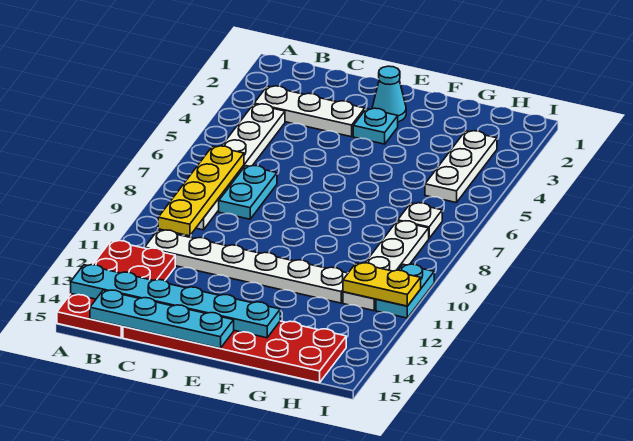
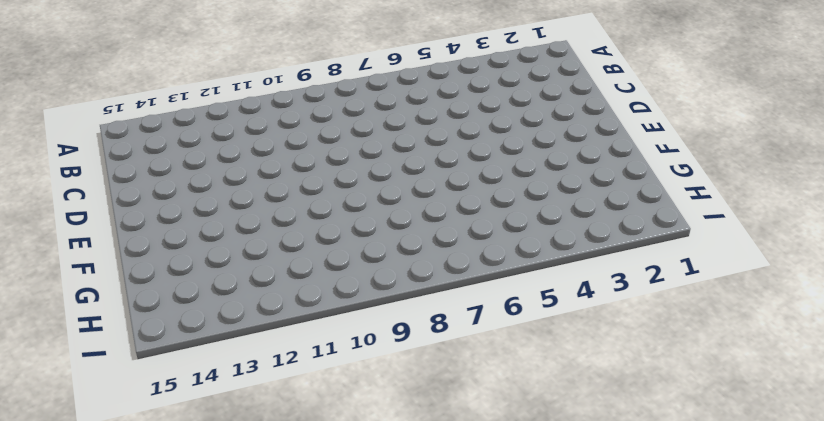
none -> red 2x4 plate [57,241,175,338]
none -> white 1x3 plate [254,86,365,137]
none -> white 1x6 plate [196,104,285,230]

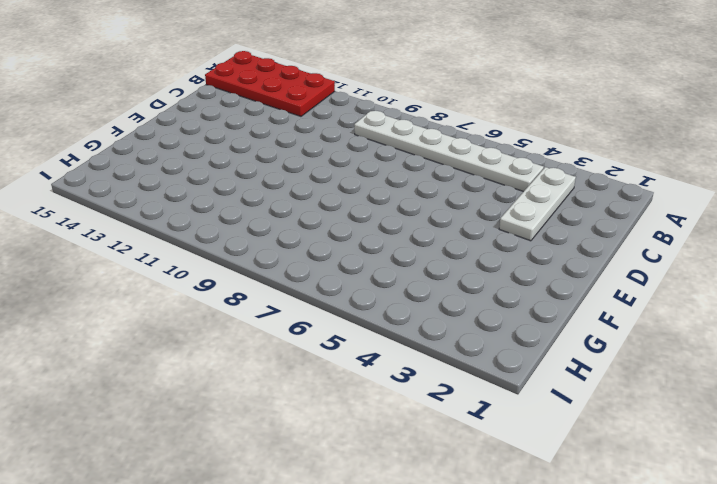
none -> white 1x6 plate [145,230,348,303]
none -> cyan 1x2 plate [219,166,277,219]
none -> red 2x6 plate [123,321,346,383]

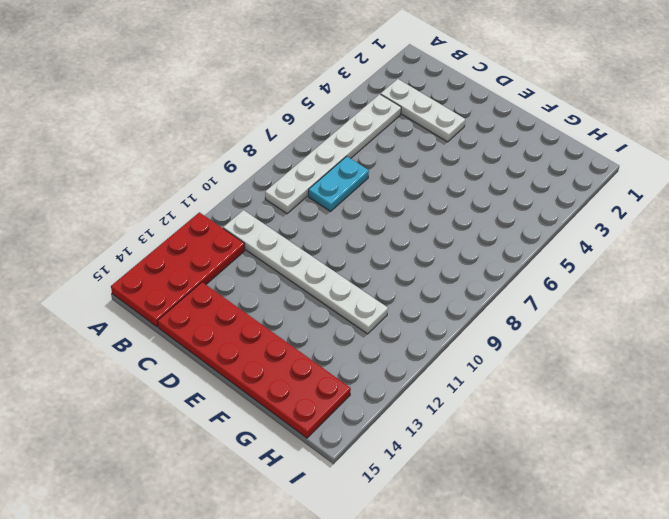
none -> cyan 1x1 cone [372,66,406,122]
none -> cyan 1x1 plate [353,108,398,144]
none -> white 1x3 plate [425,131,497,203]

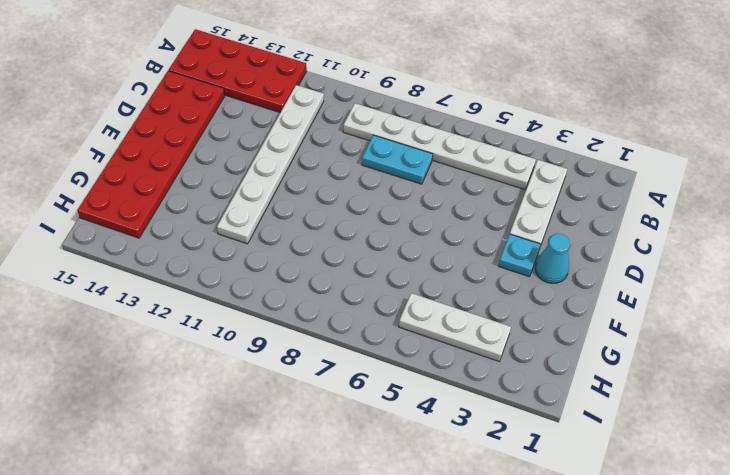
none -> white 1x1 plate [398,203,442,238]
none -> white 1x4 plate [343,221,429,311]
none -> cyan 1x2 plate [376,264,434,318]

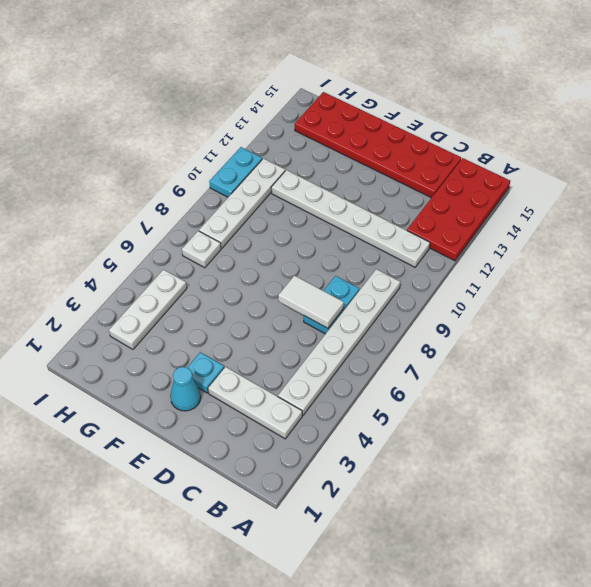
white 1x2 tile [278,276,344,328] -> none
none -> cyan 1x6 plate [71,265,280,338]
none -> yellow 1x4 plate [158,146,244,236]
none -> cyan 1x4 plate [90,290,234,348]

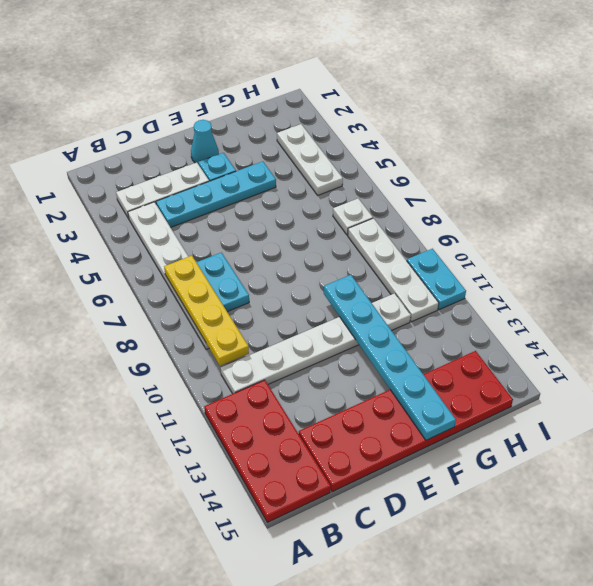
cyan 1x4 plate [156,161,276,228] -> cyan 1x4 plate moved to [90,290,234,348]
cyan 1x6 plate [324,275,456,440] -> cyan 1x6 plate turned to [71,265,280,338]
none -> yellow 1x2 plate [343,263,421,306]

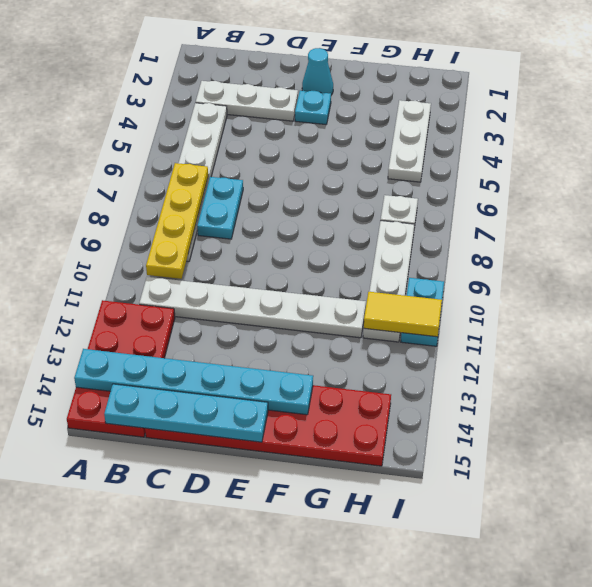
yellow 1x2 tile [364,292,442,337] -> yellow 1x2 plate [343,263,421,306]

